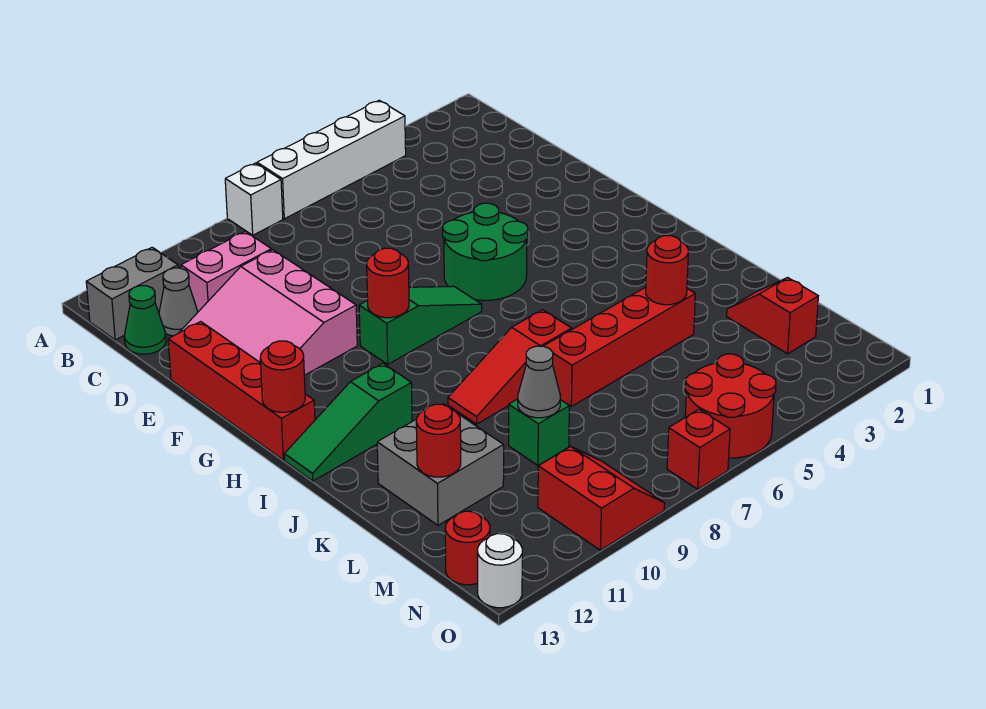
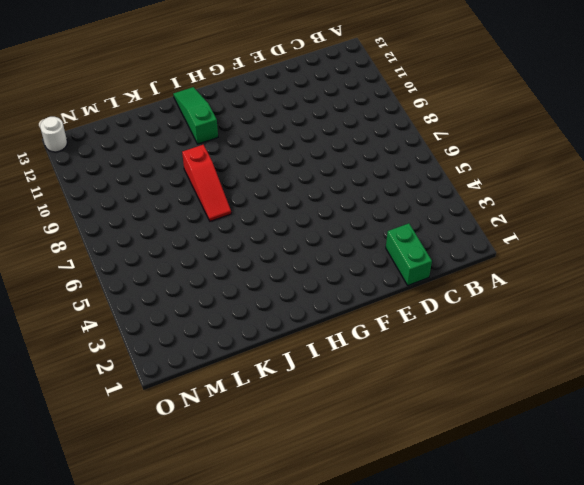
green 1x2 brick [386,223,432,285] -> none
red 1x3 slope [182,145,231,221] -> red 1x3 slope turned to [448,310,572,424]
none -> white 1x4 brick [257,100,406,219]
none -> white 1x1 brick [225,163,283,235]
none -> grey 1x2 brick [86,247,178,340]

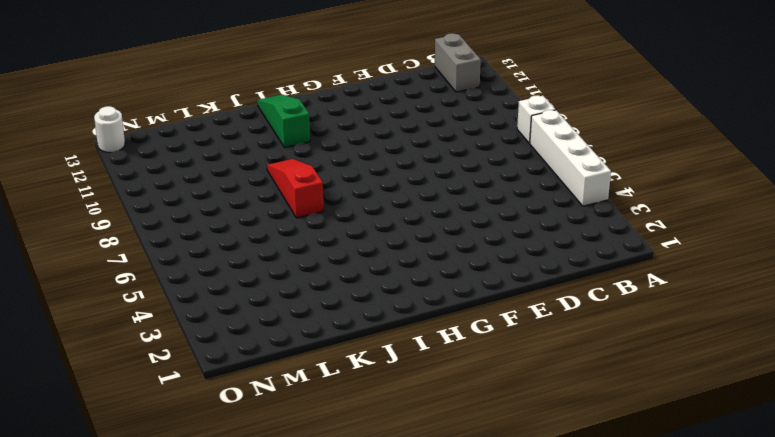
none -> pink 1x2 brick [181,232,271,312]
none -> grey 1x1 cone [159,268,198,336]
none -> green 1x1 cone [124,286,166,354]

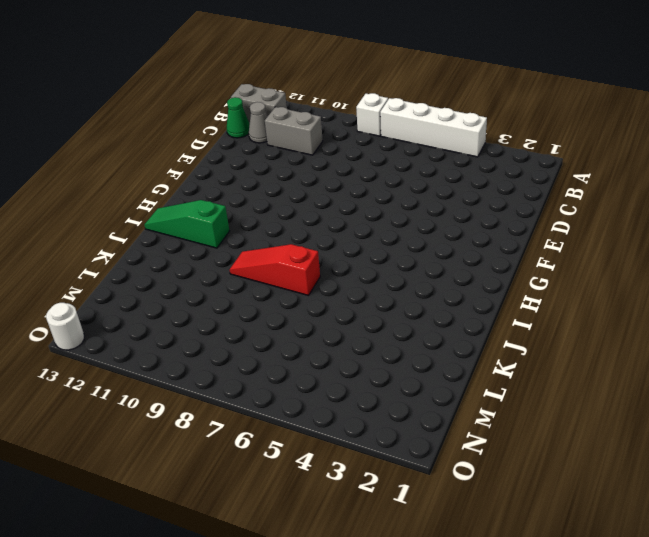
grey 1x2 brick [265,107,323,155] -> pink 1x2 brick [181,232,271,312]
none -> pink 3x3 slope [179,250,357,375]
none -> red 1x4 brick [168,322,315,460]
none -> green 2x2 round brick [443,203,528,301]

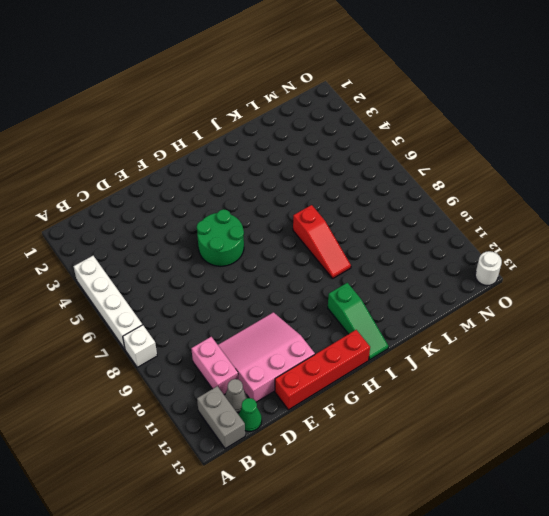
pink 3x3 slope [218,312,315,402] -> pink 3x3 slope turned to [179,250,357,375]
none -> green 1x3 slope [359,286,482,364]
none -> red 1x4 brick [544,287,695,406]
none -> grey 2x2 brick [377,404,504,525]

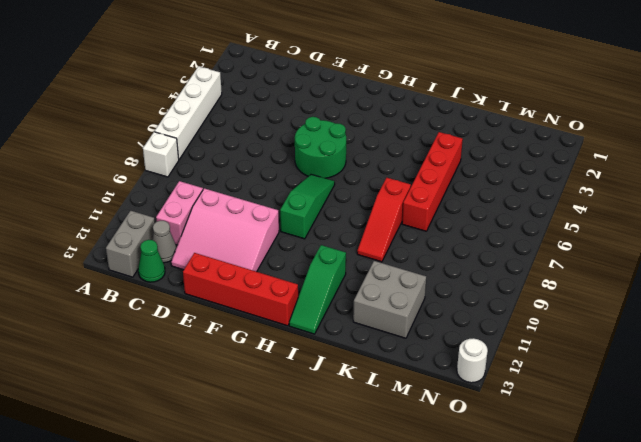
none -> red 1x2 slope [727,278,818,354]
none -> green 1x1 brick [509,399,569,465]
none -> red 2x2 round brick [685,354,776,458]

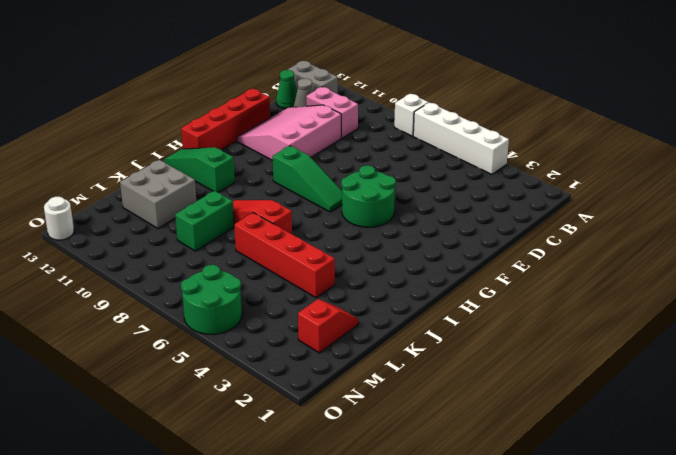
green 1x2 brick [175,191,234,251] -> green 1x1 brick [509,399,569,465]
green 2x2 round brick [181,265,242,334] -> red 2x2 round brick [685,354,776,458]
none -> red 2x2 slope [538,446,665,550]
none -> red 1x1 round brick [445,511,490,585]
none -> red 1x1 brick [667,409,730,489]

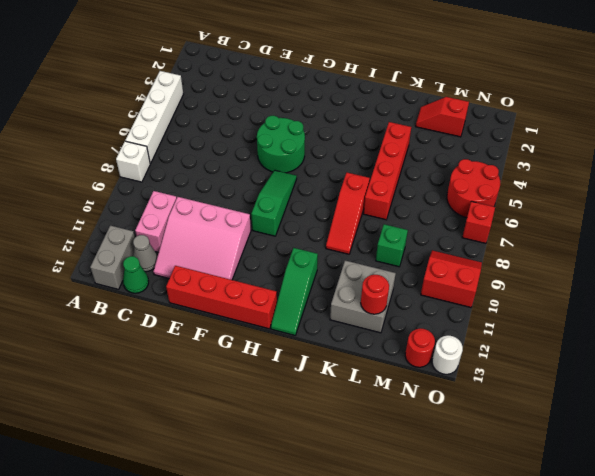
none -> red 1x1 round brick [367,248,409,318]
none -> red 1x1 round brick [260,341,305,412]
none -> red 1x1 round brick [646,236,688,305]

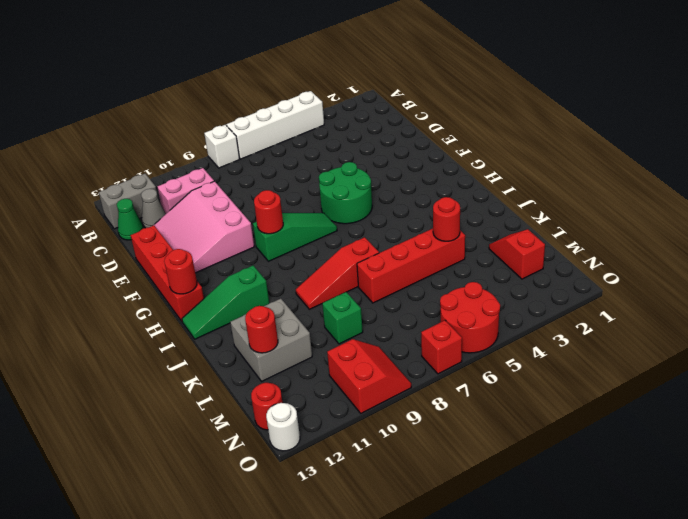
none -> grey 1x1 cone [518,346,560,418]

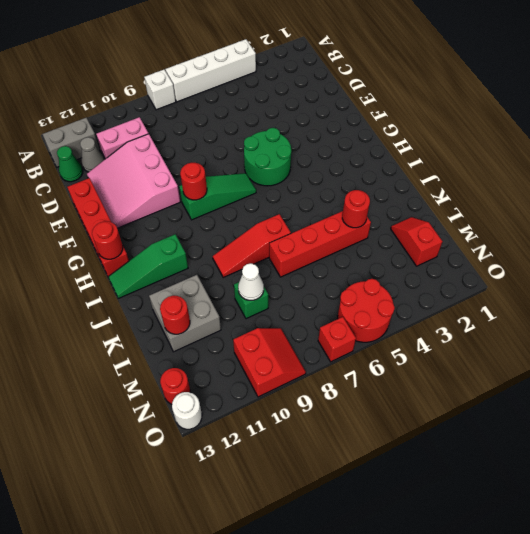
white 1x1 cone [238,263,264,300] -> grey 1x1 cone [518,346,560,418]

